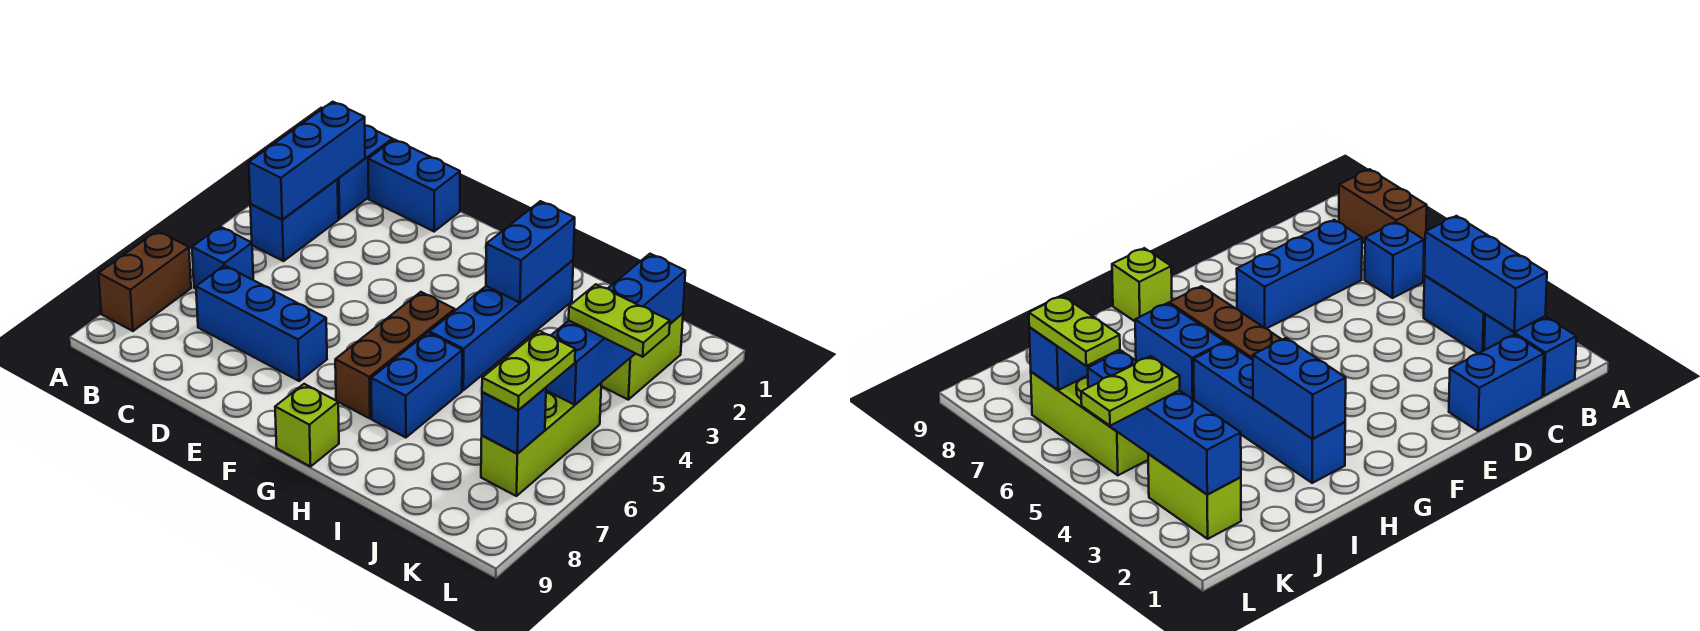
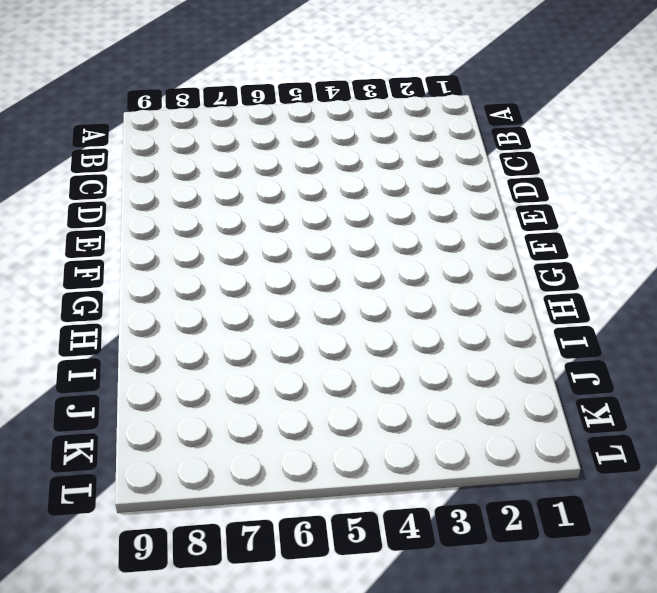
none -> brown 1x2 brick [99,231,191,331]
none -> blue 1x2 brick [337,126,393,219]
none -> blue 1x2 brick [250,180,338,261]

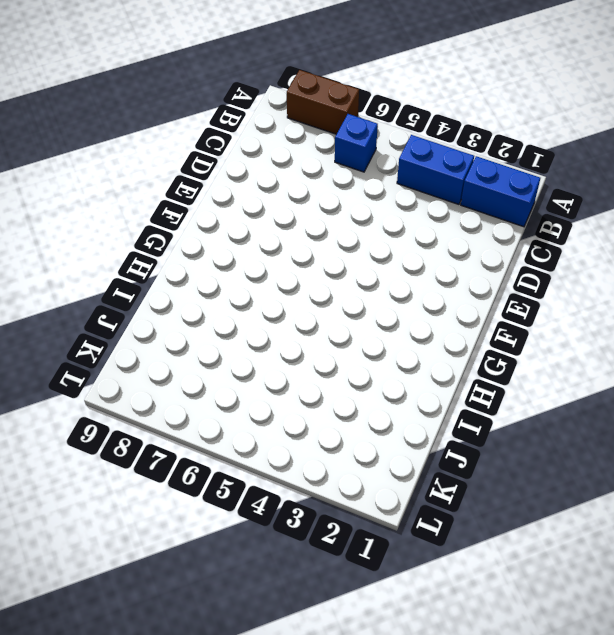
none -> blue 1x2 brick [368,140,460,231]
none -> blue 1x3 brick [196,265,327,381]
none -> brown 1x3 brick [335,292,455,418]

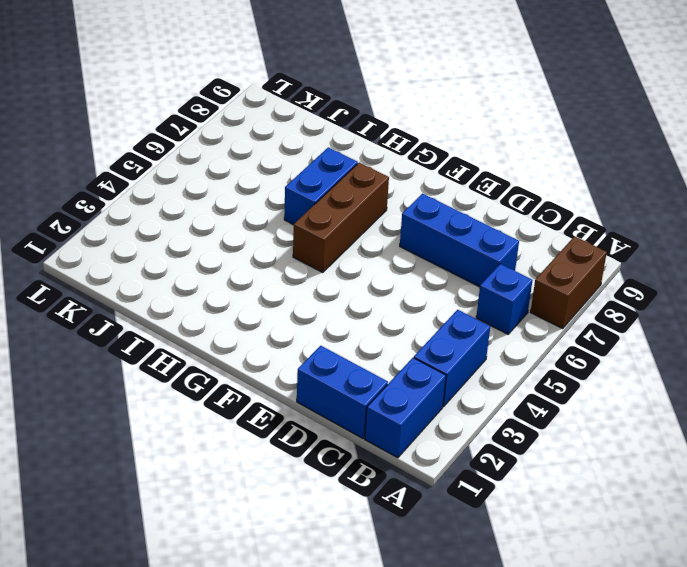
none -> lime 1x1 brick [275,384,339,467]
none -> blue 1x4 brick [429,260,573,390]
none -> lime 1x2 brick [601,313,683,400]

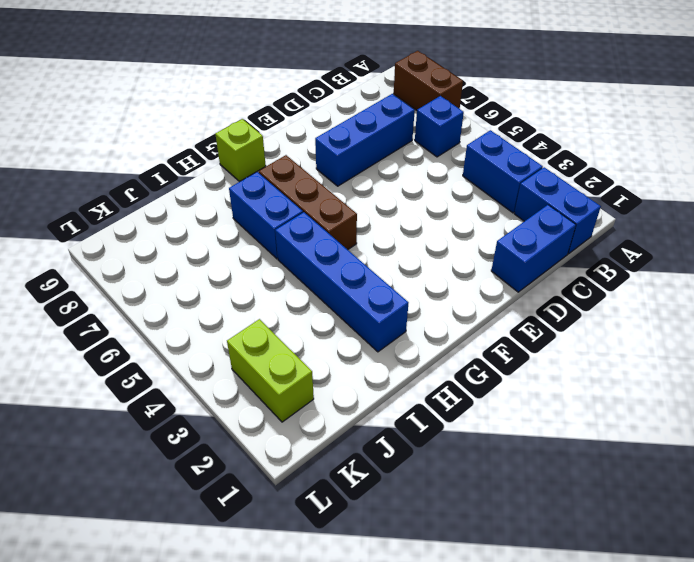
none -> lime 1x3 brick [481,383,601,496]
none -> blue 1x3 brick [249,102,365,220]
none -> blue 1x2 brick [486,201,575,303]

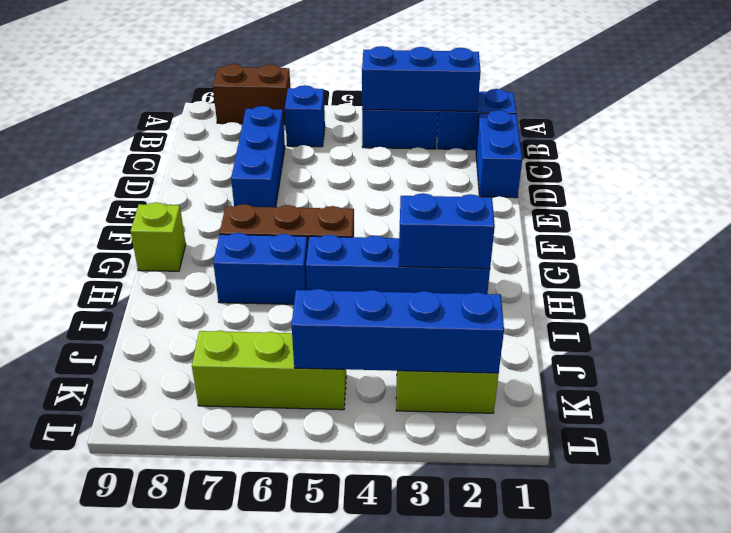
none -> blue 1x1 brick [482,388,546,453]
none -> lime 1x2 plate [569,284,670,357]
none -> lime 1x2 plate [482,331,575,410]

